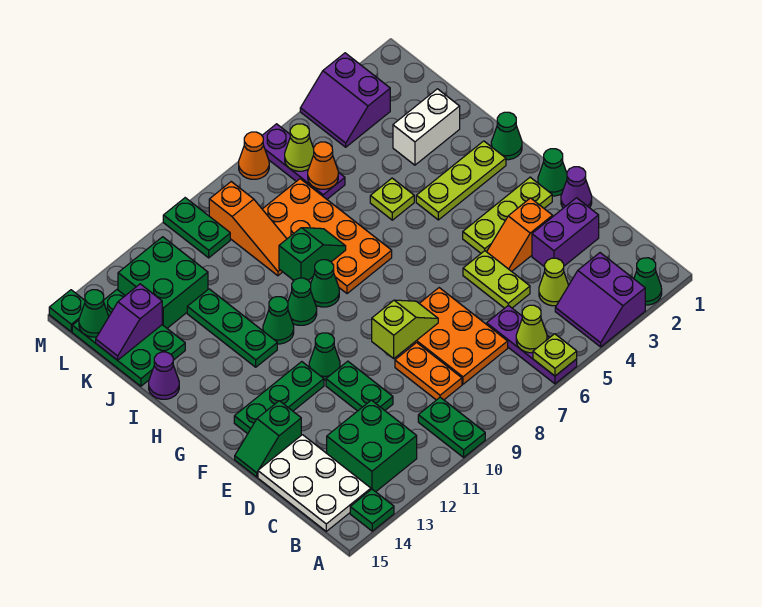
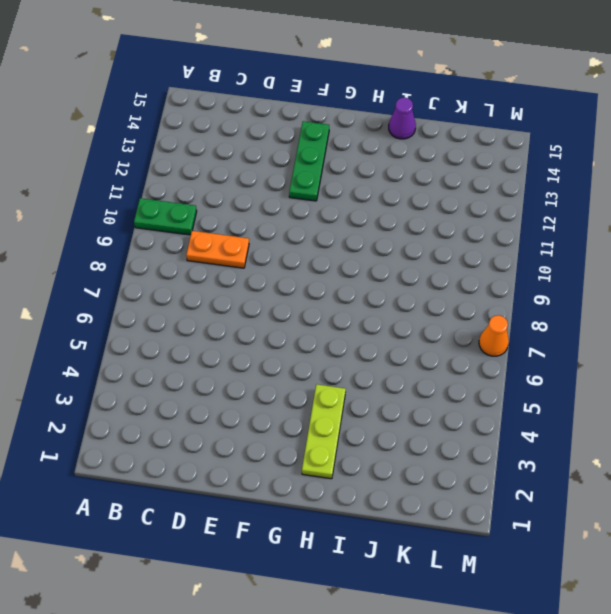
none -> green 1x1 cone [634,258,662,305]
none -> purple 2x2 slope [555,253,645,347]
none -> purple 1x3 plate [487,305,577,384]
none -> green 1x1 plate [350,489,394,531]

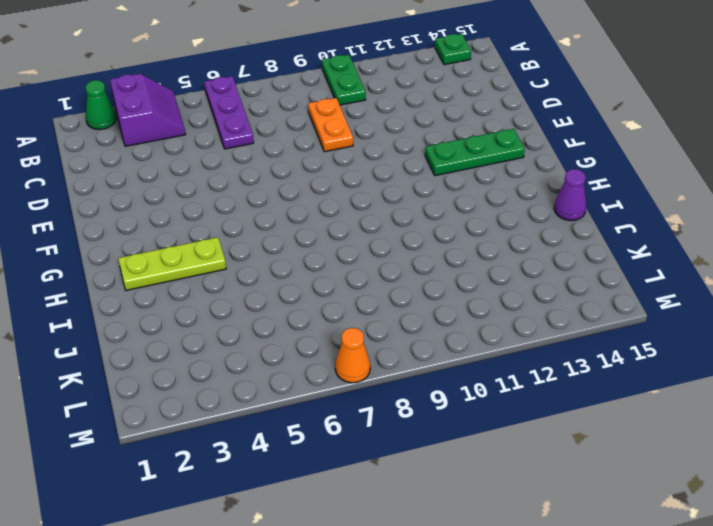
none -> green 2x2 brick [327,400,417,492]
none -> white 2x3 plate [258,435,371,531]
none -> lime 1x1 cone [539,258,569,306]
none -> orange 2x3 plate [412,288,508,384]

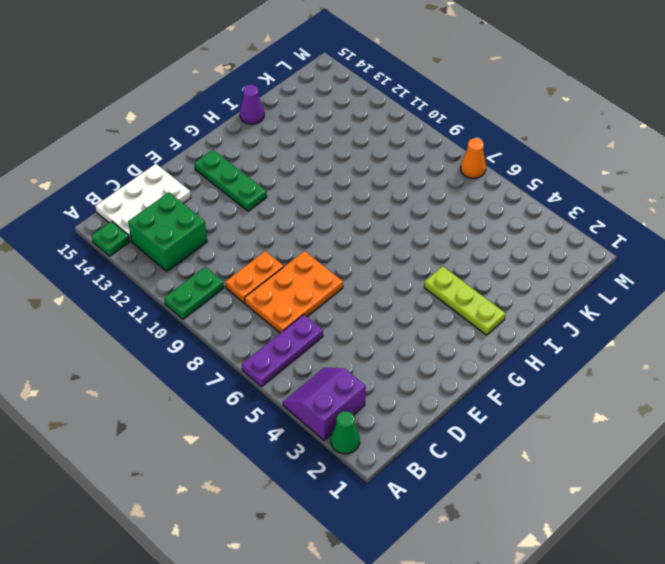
none -> lime 1x1 cone [539,258,569,306]
none -> purple 1x2 brick [532,198,599,267]
none -> lime 1x2 plate [463,251,530,308]
none -> green 1x2 plate [326,361,393,411]

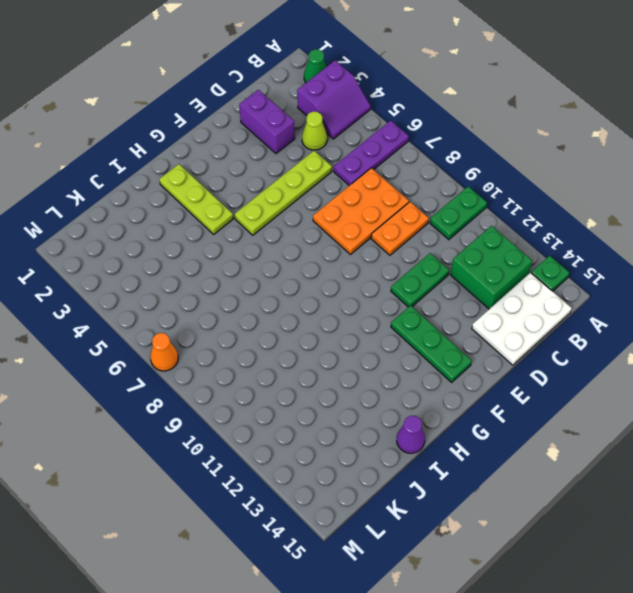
lime 1x4 plate [235,151,332,235] -> lime 1x2 plate [463,251,530,308]
none -> purple 1x1 cone [561,167,592,208]
none -> orange 1x2 slope [487,198,553,271]
none -> green 1x2 slope [235,401,301,477]
none -> green 1x1 cone [538,149,567,196]

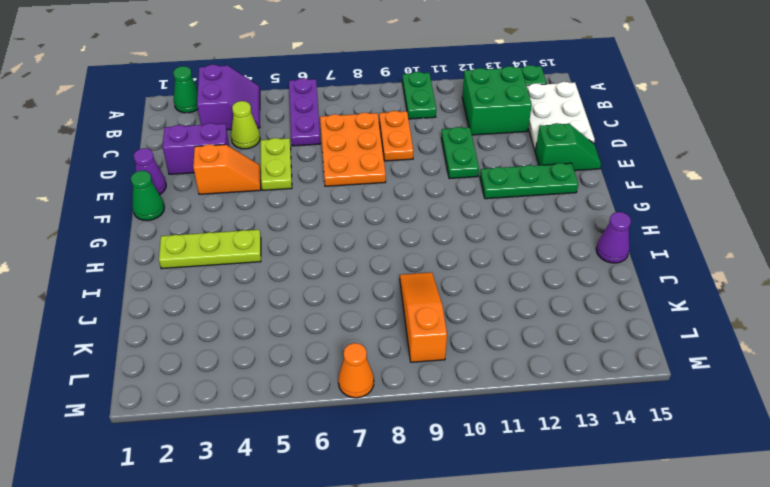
none -> lime 1x3 plate [463,177,552,253]
none -> green 1x1 cone [309,333,340,380]
none -> green 1x1 cone [491,112,522,160]
none -> orange 2x4 plate [262,179,392,294]

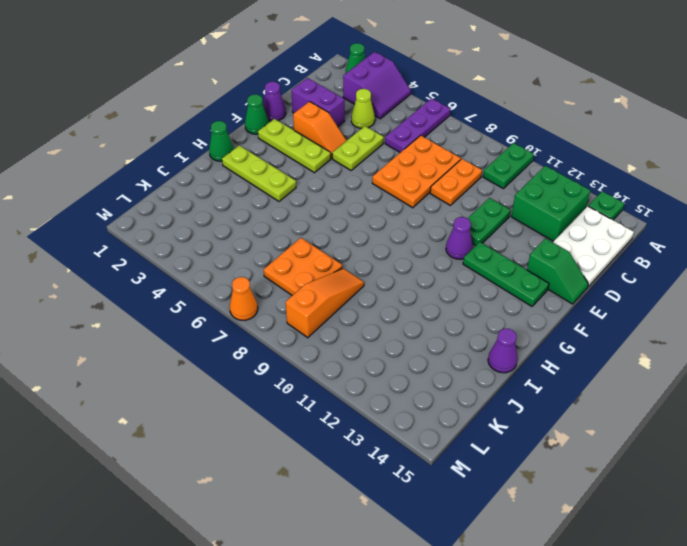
purple 1x1 cone [446,217,473,259] -> green 1x1 cone [309,333,340,380]
orange 2x2 plate [264,238,342,295] -> orange 2x4 plate [262,179,392,294]
none -> green 1x1 cone [311,260,339,307]
none -> green 1x1 cone [288,278,317,325]
none -> green 1x1 cone [263,297,294,344]
none -> green 1x3 plate [187,289,277,367]

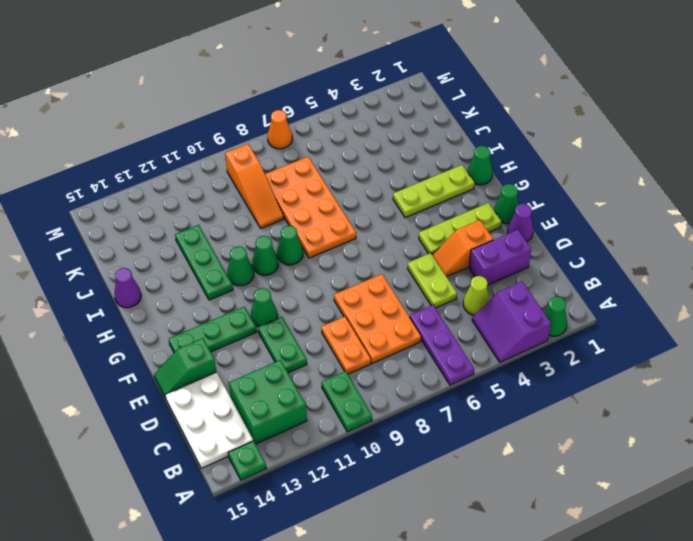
none -> lime 1x1 plate [370,178,414,220]
none -> white 1x2 brick [393,89,460,165]
none -> green 2x3 plate [72,290,185,386]
none -> purple 1x3 plate [262,124,345,199]

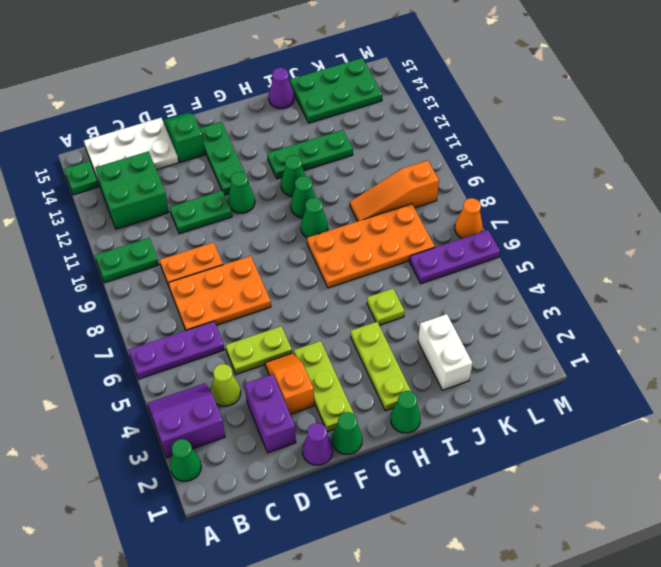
none -> green 2x2 brick [118,237,208,328]
none -> purple 2x2 slope [300,53,390,147]
none -> green 1x2 plate [163,198,230,258]
none -> green 1x1 plate [49,290,85,332]

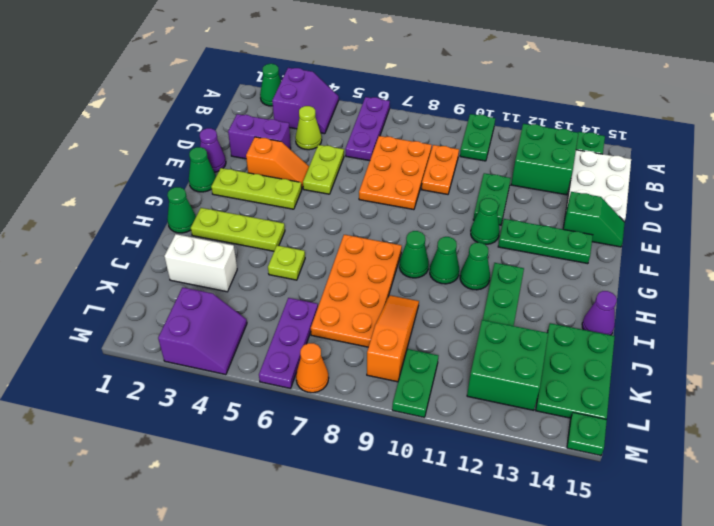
none -> lime 1x1 plate [533,334,577,376]
none -> lime 1x1 cone [516,305,547,353]
none -> lime 1x2 slope [372,300,438,358]
none -> green 1x2 slope [279,228,346,280]

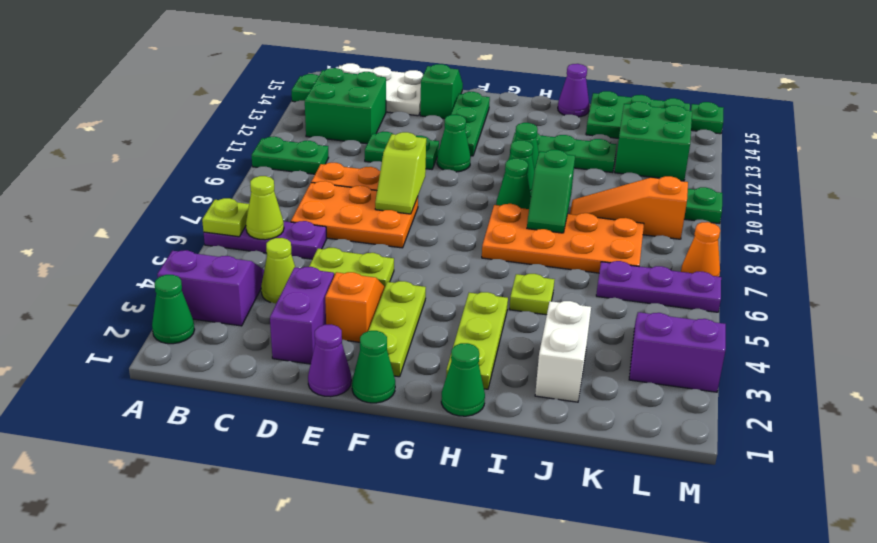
none -> orange 1x1 cone [308,142,338,189]
none -> purple 1x2 slope [96,284,162,360]
none -> lime 1x1 cone [285,124,314,171]
none -> green 1x1 cone [79,290,109,337]

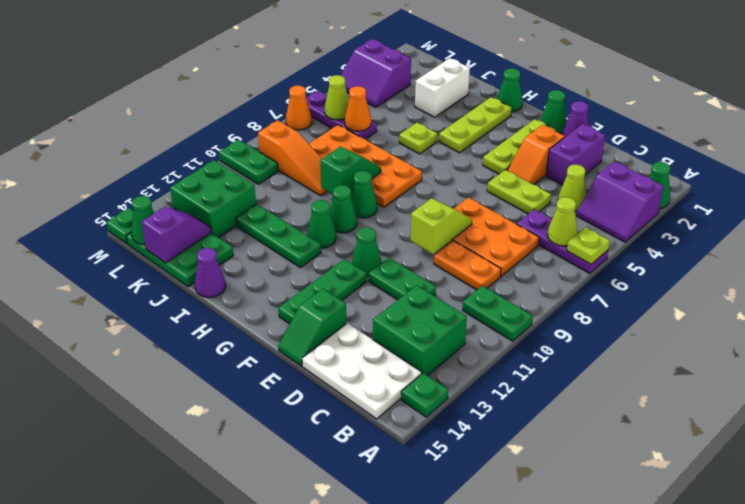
purple 1x2 slope [142,207,211,263] -> purple 1x2 slope turned to [96,284,162,360]

